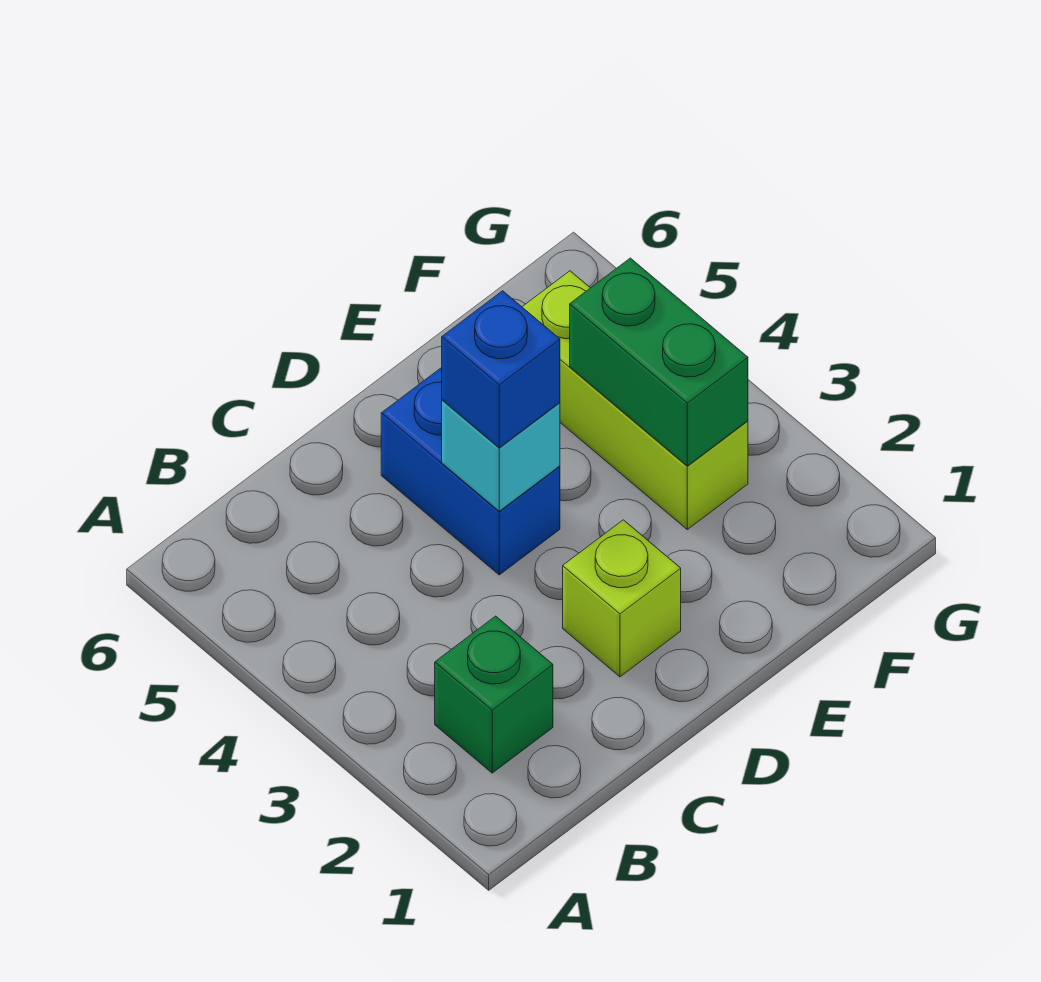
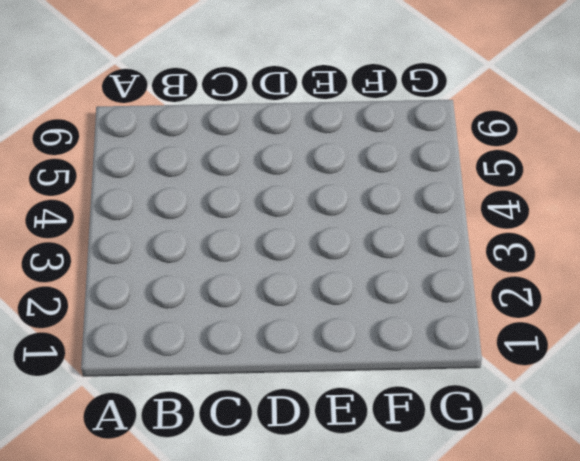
none -> green 1x1 brick [435,616,553,773]
none -> lime 1x1 brick [563,520,681,677]

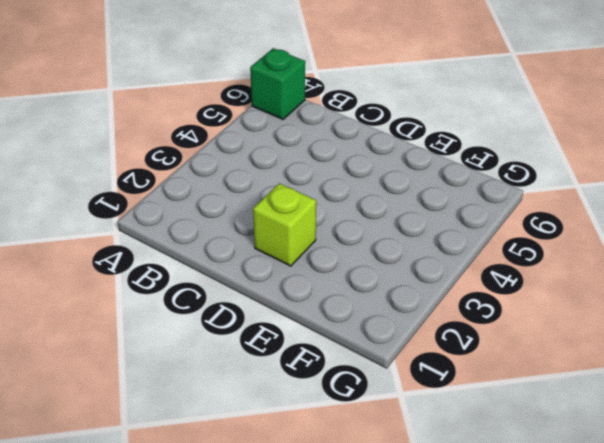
green 1x1 brick [250,48,305,119] -> green 1x1 brick moved to [435,616,553,773]
none -> blue 1x2 brick [381,368,560,575]
none -> lime 1x3 brick [522,271,748,529]

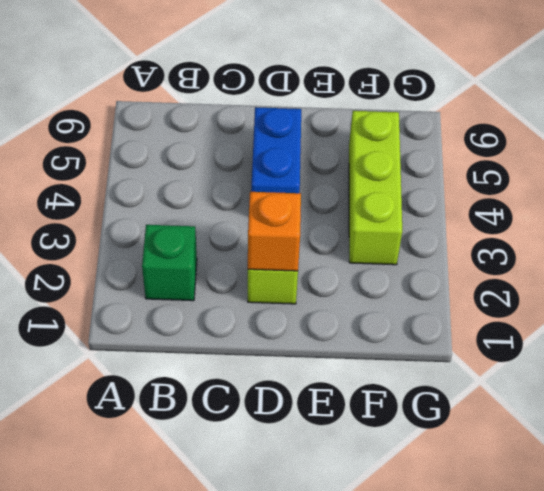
orange 1x1 brick [248,192,301,271] -> none
none -> cyan 1x1 brick [442,400,560,511]
none -> green 1x2 brick [570,258,748,466]

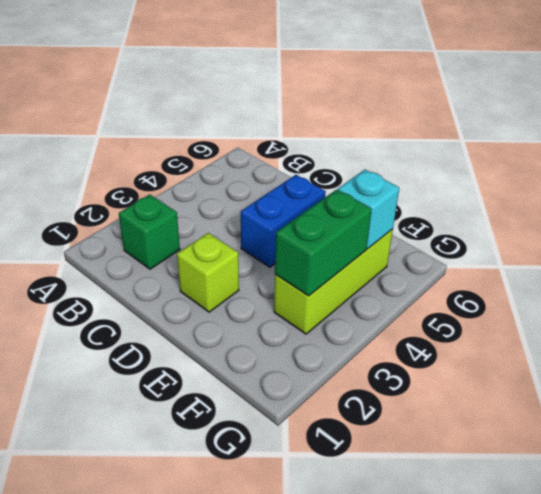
cyan 1x1 brick [338,170,399,249] -> cyan 1x1 brick moved to [442,400,560,511]
none -> blue 1x1 brick [442,291,560,448]

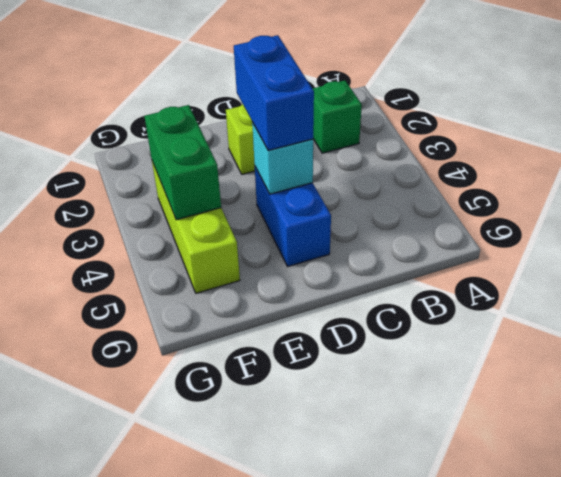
blue 1x2 brick [234,35,314,151] -> blue 1x1 brick [442,291,560,448]

